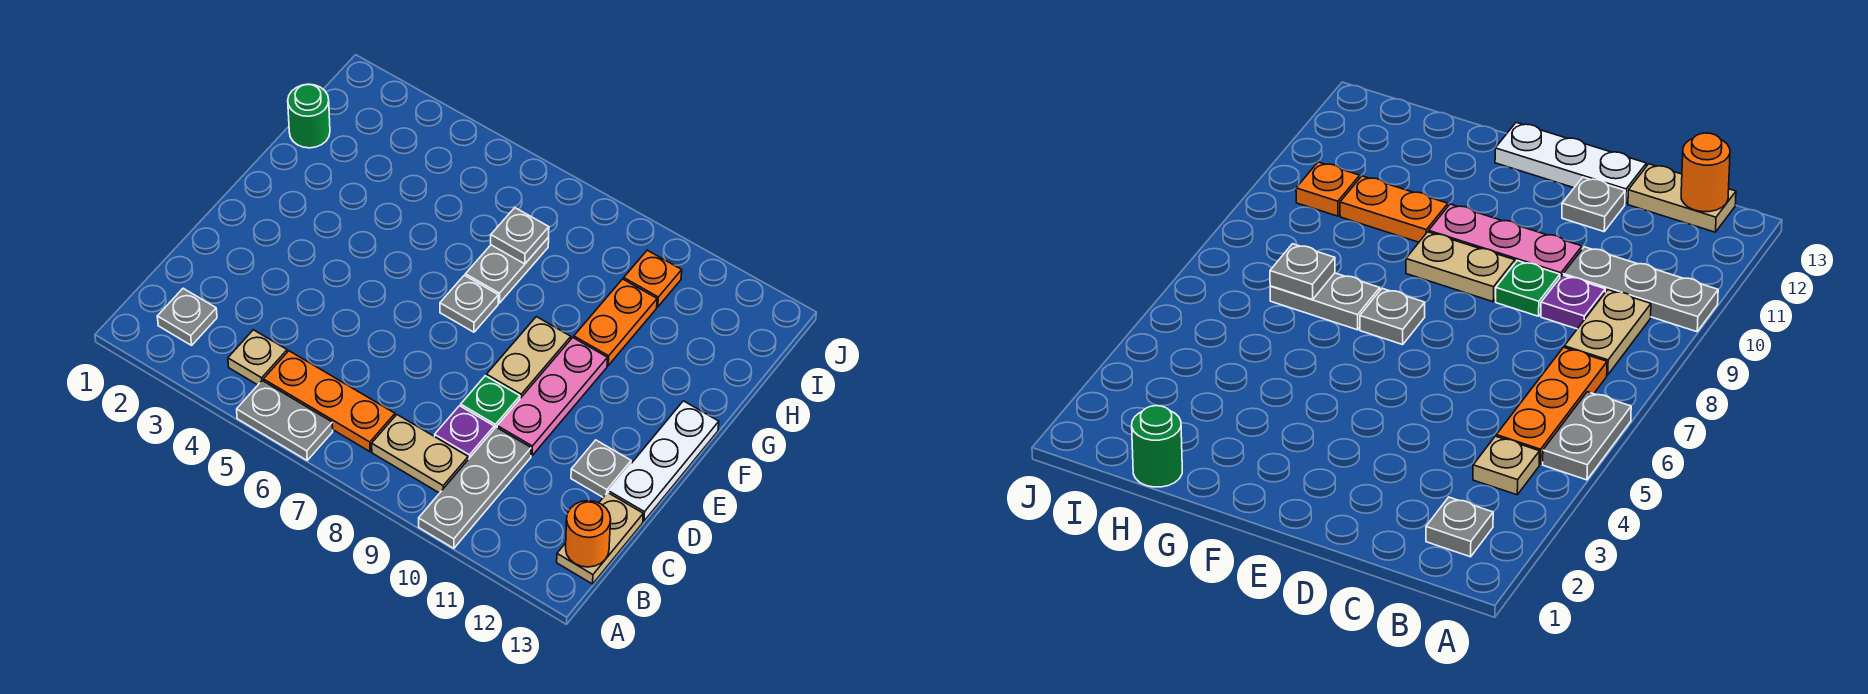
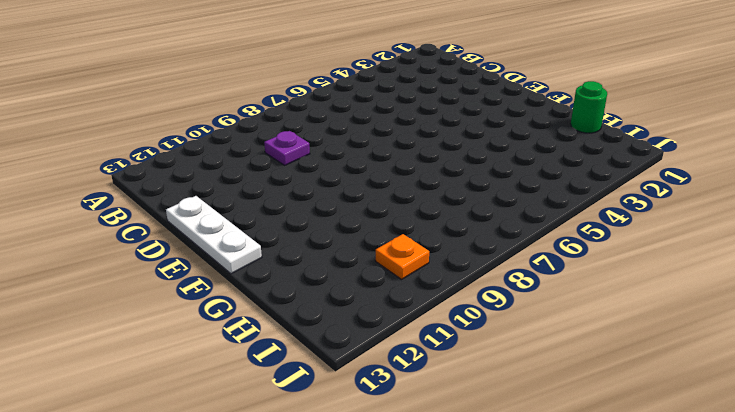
none -> grey 1x2 plate [237,381,333,460]
none -> grey 1x3 plate [419,427,531,548]
none -> grey 1x1 plate [157,288,217,345]

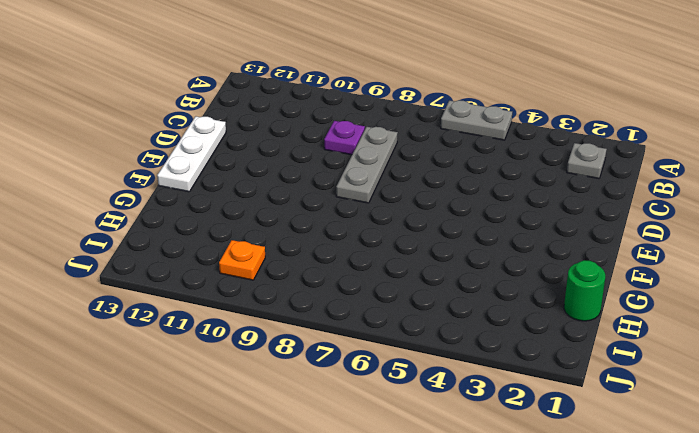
grey 1x3 plate [336,127,398,203] -> grey 1x3 plate moved to [419,427,531,548]
none -> tan 1x1 plate [228,330,287,385]
none -> orange 1x3 plate [263,351,395,452]
none -> tan 1x2 plate [372,415,468,493]

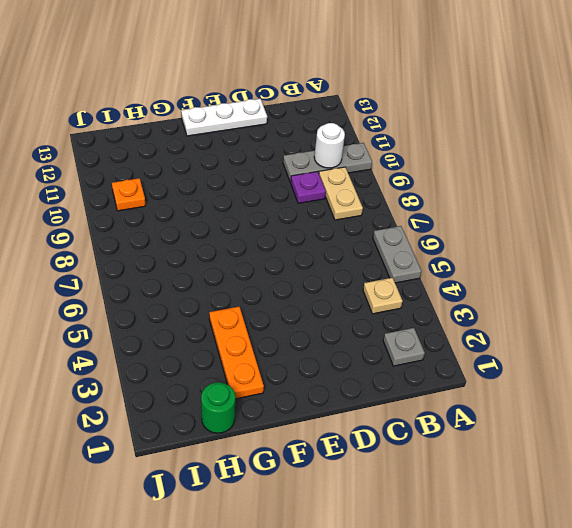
white 1x1 round brick [314,123,345,168] -> none
orange 1x3 plate [209,307,264,399] -> orange 1x3 plate moved to [263,351,395,452]
none -> tan 1x2 plate [557,493,643,584]
none -> green 1x1 plate [461,376,520,429]
none -> pink 1x3 plate [497,338,607,455]

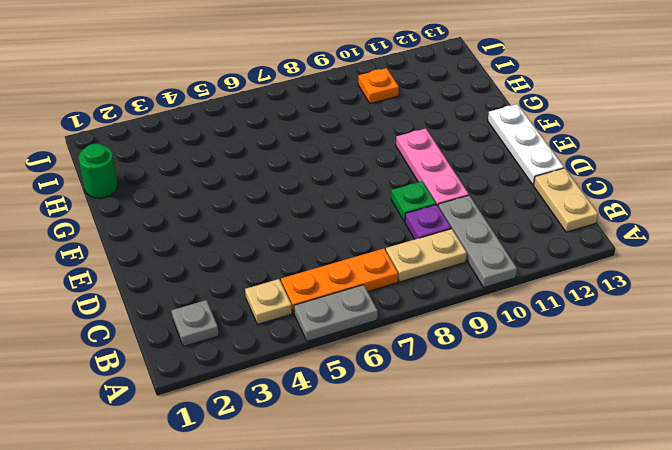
none -> grey 1x1 plate [571,440,631,497]
none -> tan 1x2 plate [487,317,571,398]
none -> grey 1x1 plate [440,275,498,332]

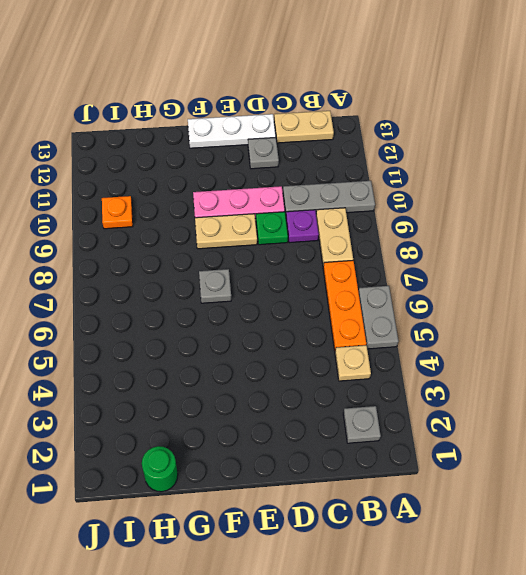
none -> grey 1x2 plate [465,237,549,303]
none -> orange 1x2 plate [574,279,657,365]
none -> orange 1x1 round brick [566,501,611,567]

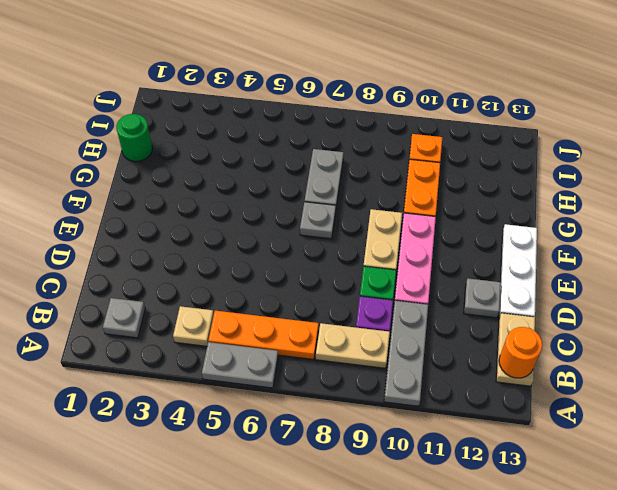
none -> grey 1x1 plate [491,208,549,264]

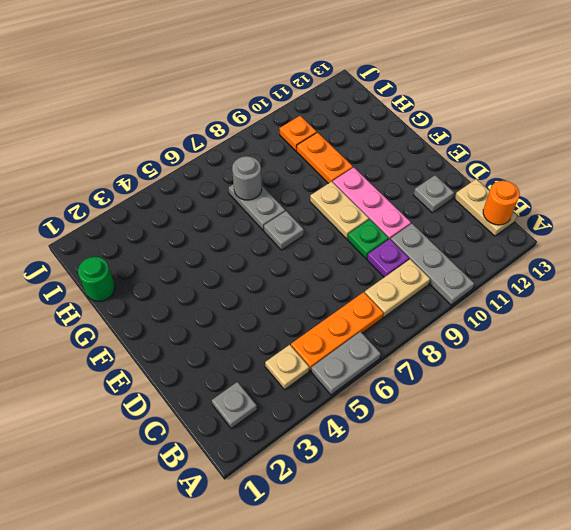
grey 1x1 round brick [232,156,262,200] -> grey 1x1 plate [491,208,549,264]
none -> white 1x3 plate [609,401,719,521]

